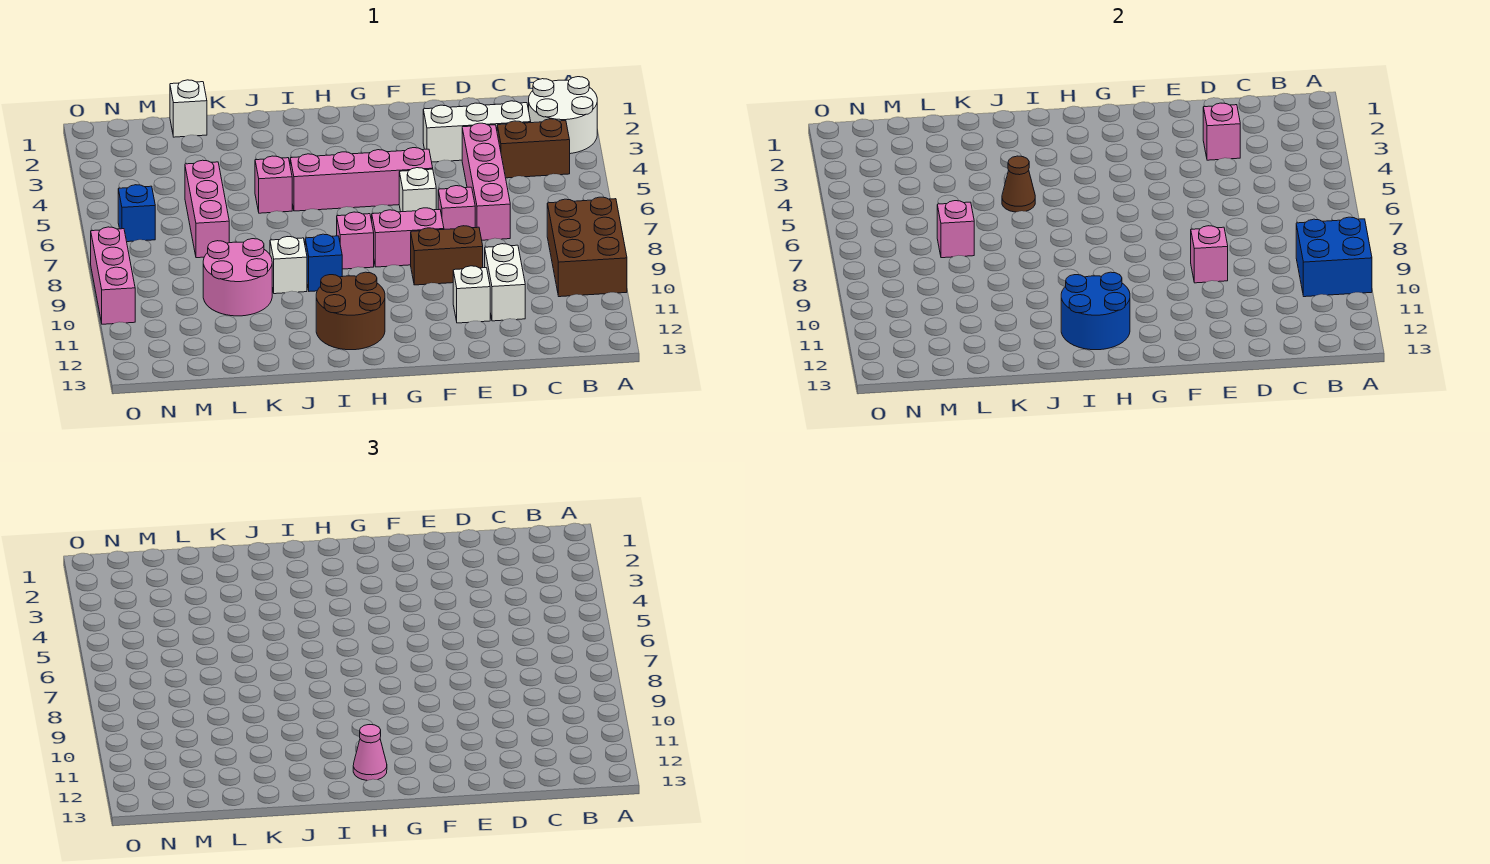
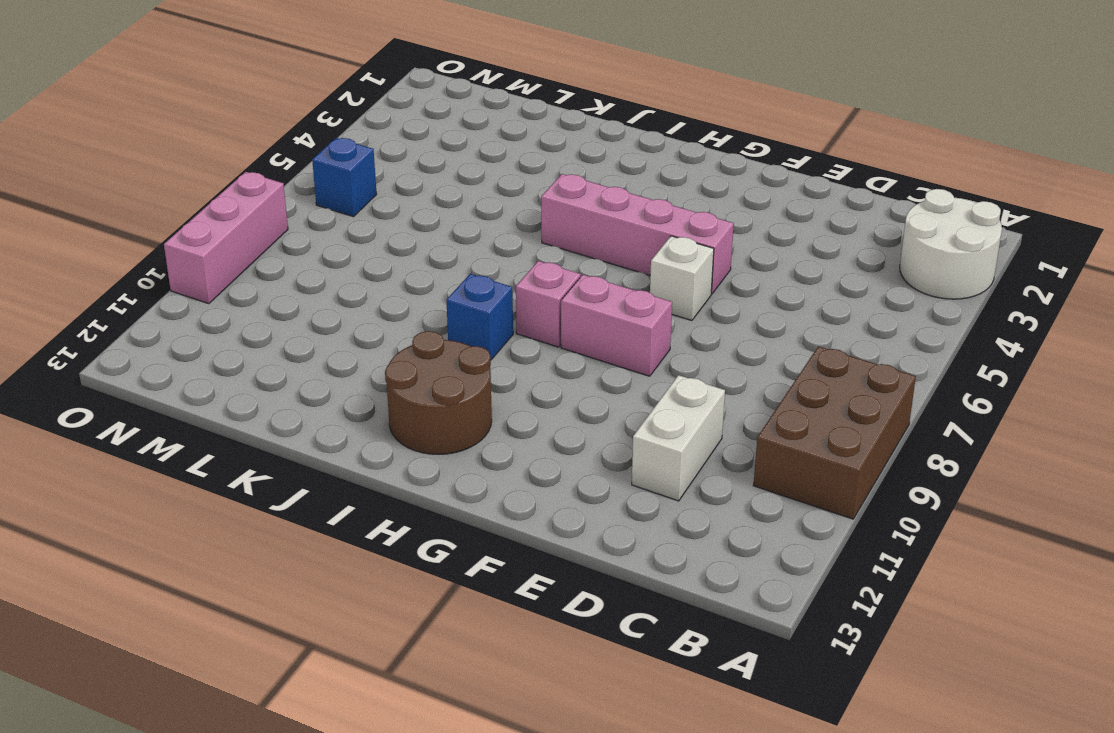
none -> brown 1x2 brick [497,119,570,178]
none -> white 1x3 brick [423,101,531,162]
none -> pink 1x4 brick [462,123,510,240]

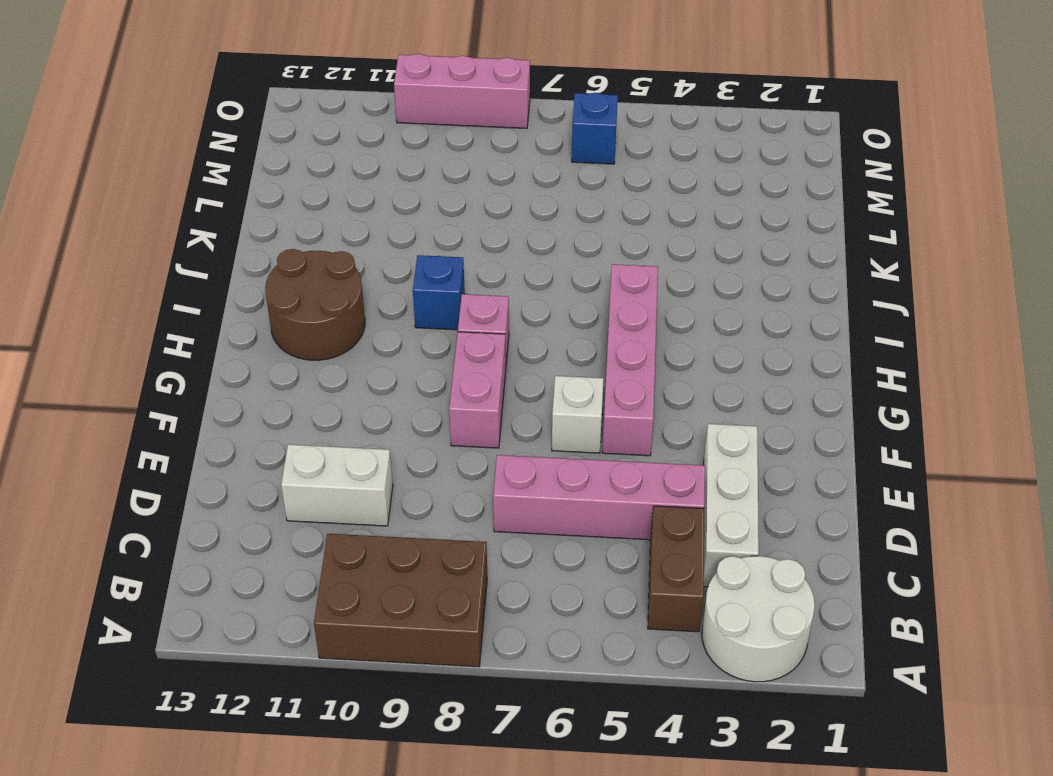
none -> pink 1x1 brick [438,186,475,229]
none -> brown 1x2 brick [411,226,483,285]
none -> white 1x1 brick [453,266,490,323]

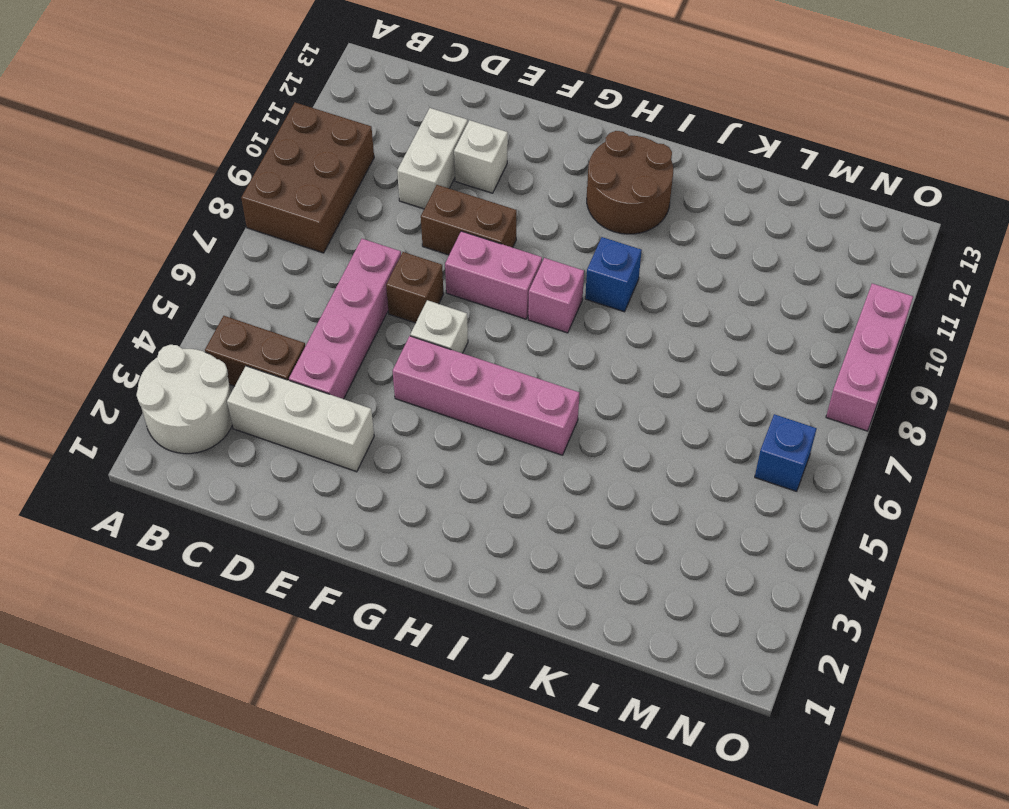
brown 1x1 brick [386,252,444,323] -> pink 1x1 brick [438,186,475,229]
none -> pink 1x1 brick [255,156,292,213]
none -> white 1x1 brick [270,237,307,294]
none -> pink 2x2 round brick [203,239,272,316]

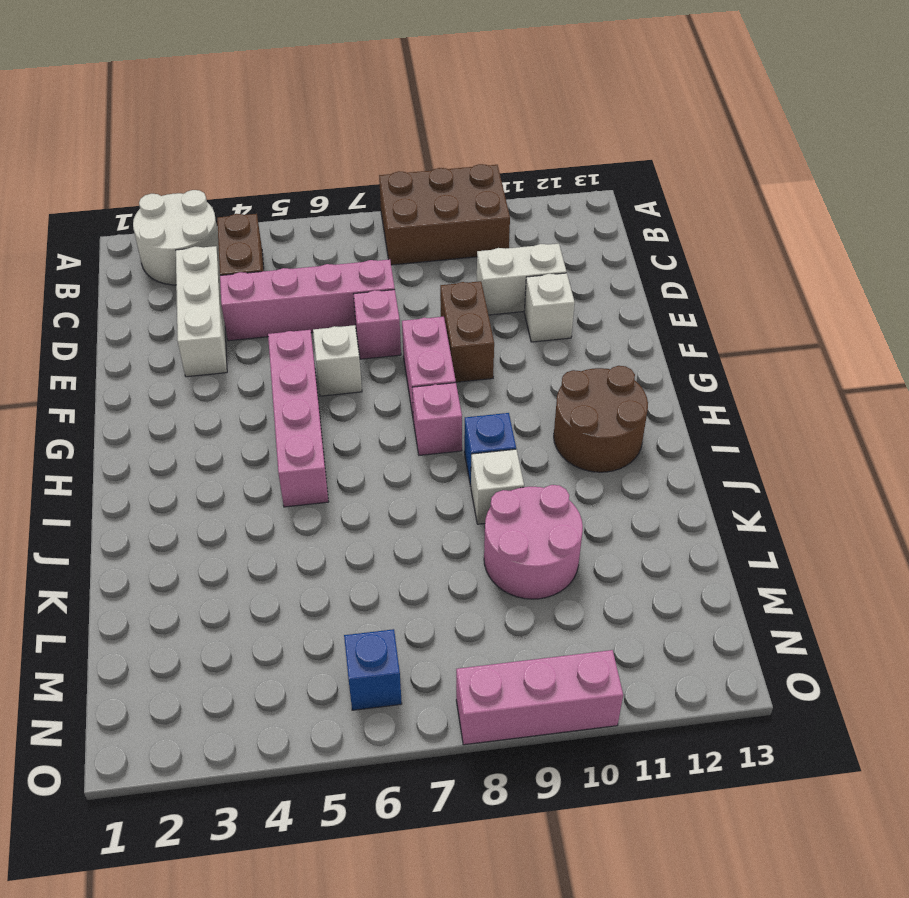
none -> pink 1x1 brick [255,156,292,213]
none -> white 1x1 brick [170,80,207,137]
none -> pink 1x3 brick [185,160,229,258]

